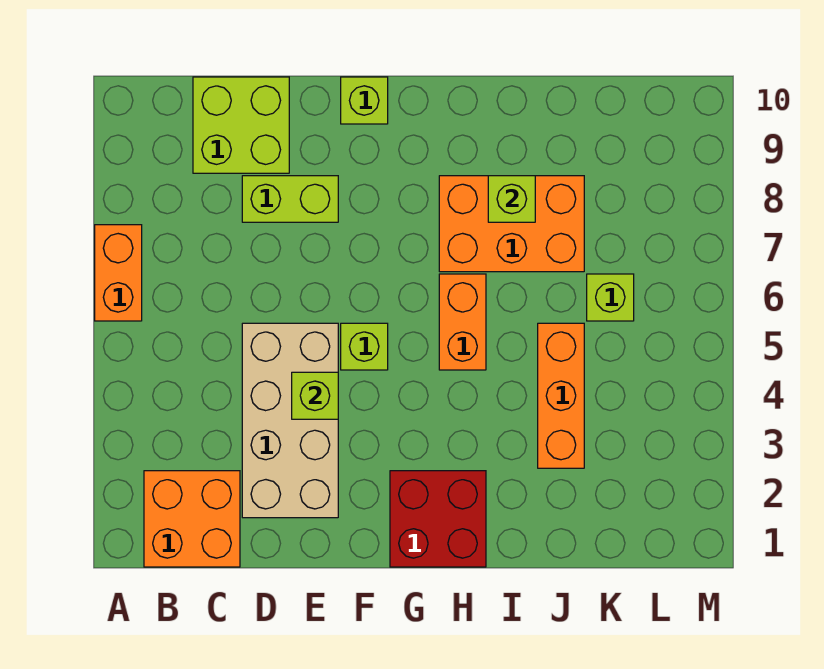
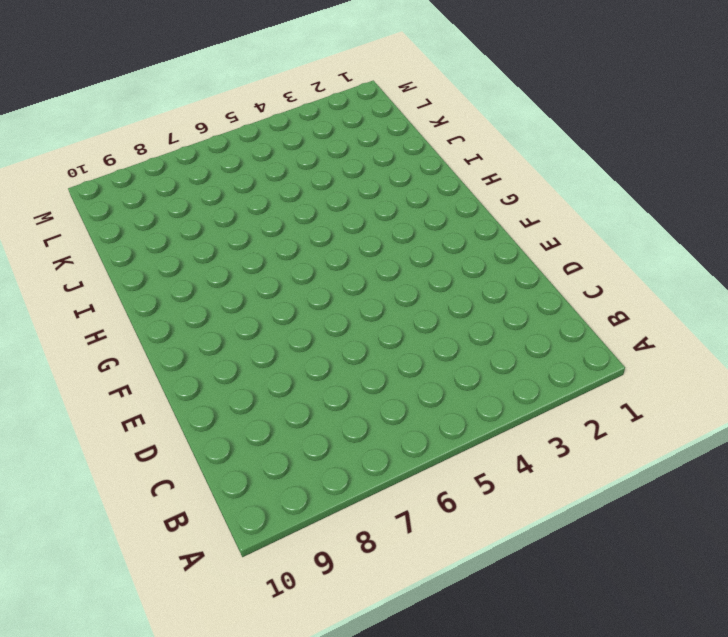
none -> orange 1x2 brick [95,225,142,321]
none -> orange 2x2 brick [144,471,240,567]
none -> lime 2x2 brick [193,77,289,173]

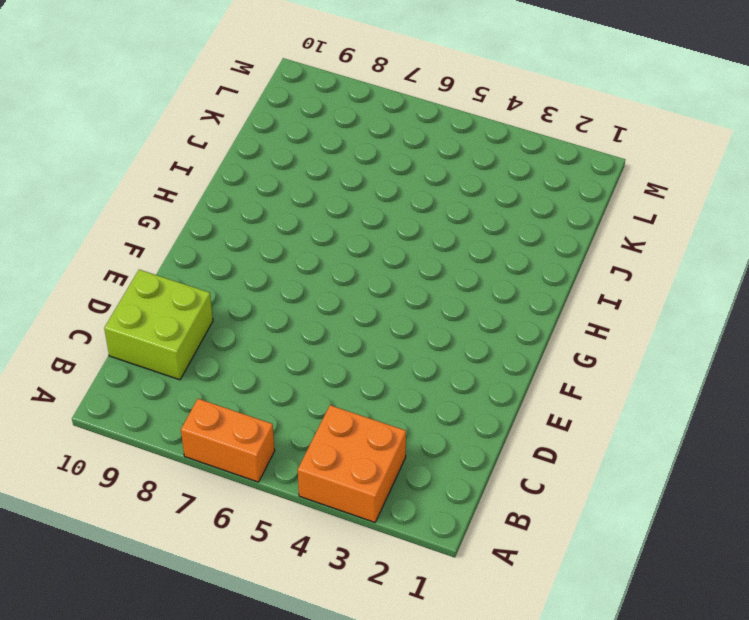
orange 2x2 brick [298,405,406,522] -> orange 2x2 brick moved to [144,471,240,567]
none -> tan 2x4 brick [242,323,338,518]
none -> lime 1x2 brick [242,176,338,222]
none -> lime 1x1 brick [341,323,388,370]

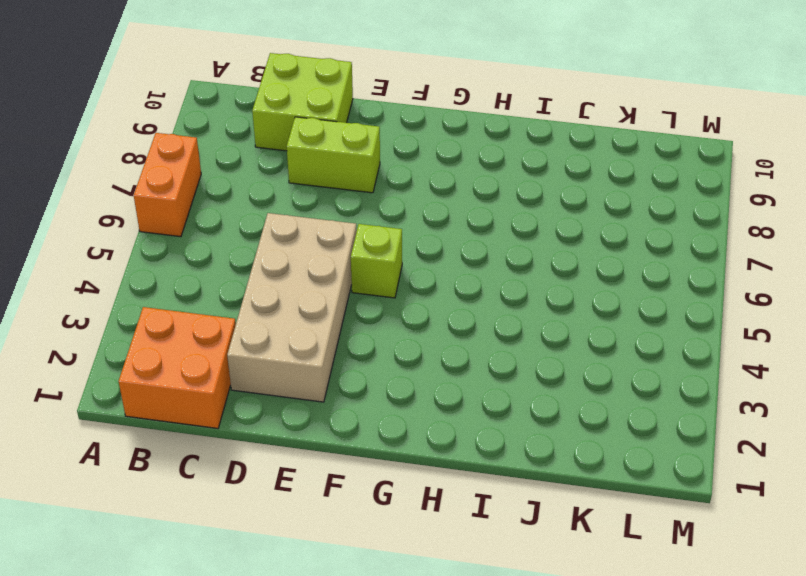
none -> lime 1x1 brick [341,77,388,124]
none -> red 2x2 brick [390,471,486,567]
none -> orange 1x2 brick [439,274,486,370]

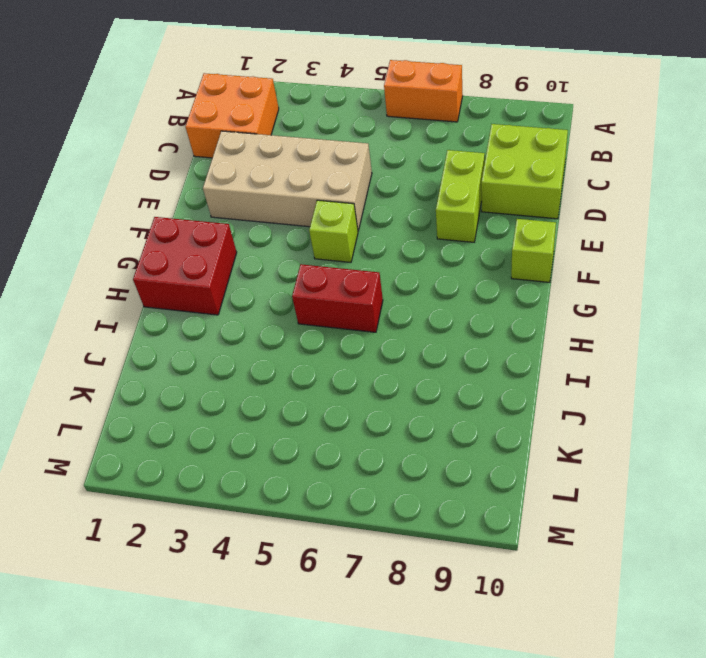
red 1x2 brick [292,264,383,332] -> orange 1x2 brick [439,274,486,370]
none -> orange 2x3 brick [439,176,584,272]
none -> orange 1x3 brick [538,323,584,468]
none -> lime 1x1 brick [587,274,634,321]

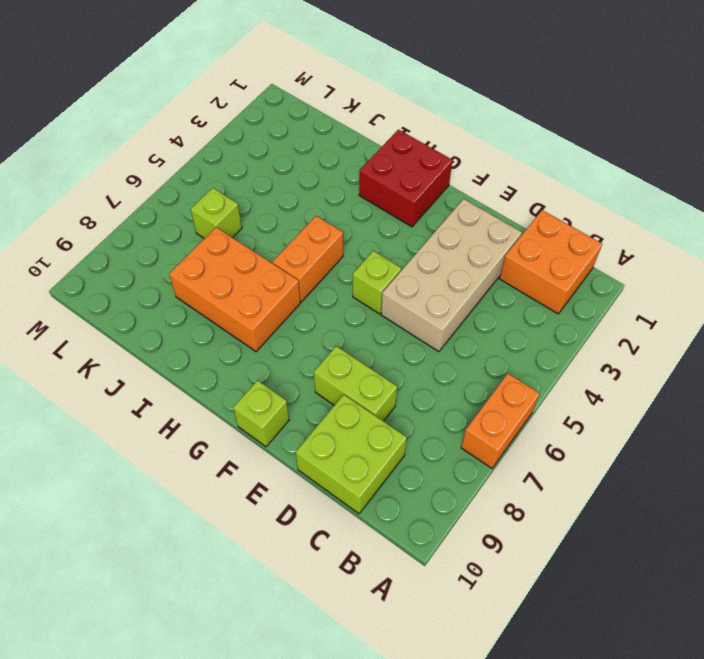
none -> orange 1x3 brick [538,323,584,468]
none -> lime 1x1 brick [292,372,338,419]
none -> lime 1x1 brick [488,176,535,222]

